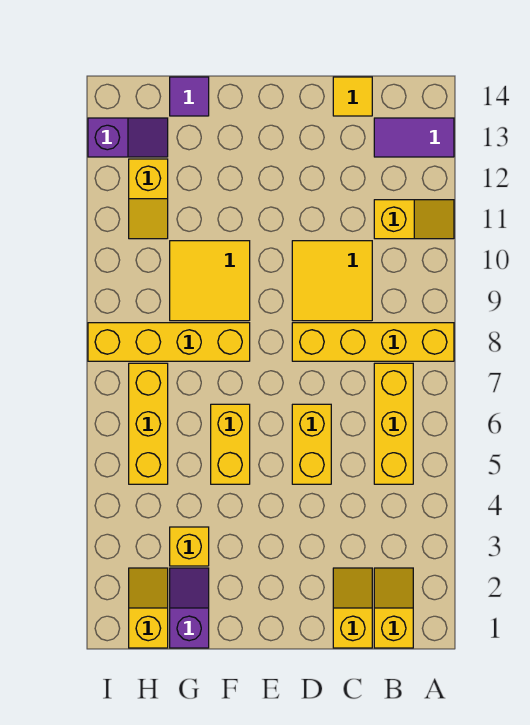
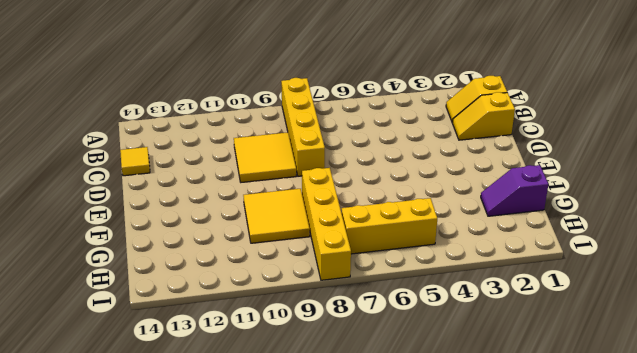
none -> yellow 1x2 slope [374,200,454,239]
none -> purple 1x2 tile [374,118,454,157]
none -> yellow 1x3 brick [374,363,413,484]

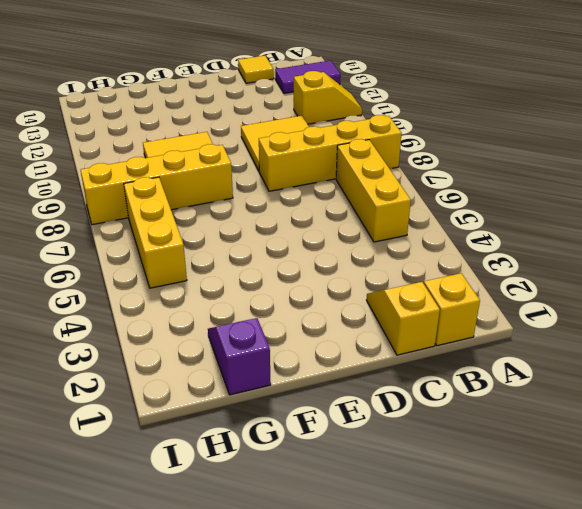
none -> yellow 1x2 brick [292,404,331,484]
none -> yellow 1x2 brick [211,404,250,484]
none -> yellow 1x1 brick [170,527,209,566]

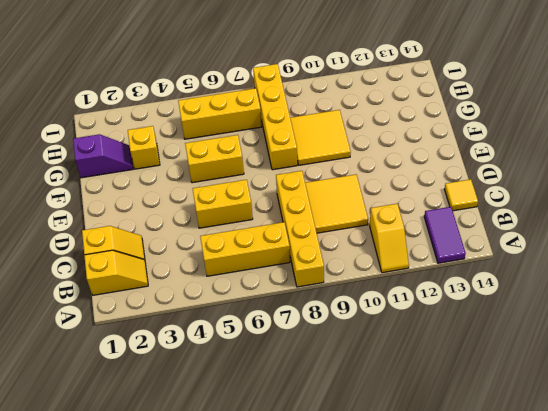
none -> purple 1x1 tile [170,77,209,116]
none -> yellow 1x2 slope [129,568,168,648]
none -> yellow 1x2 slope [129,159,168,239]

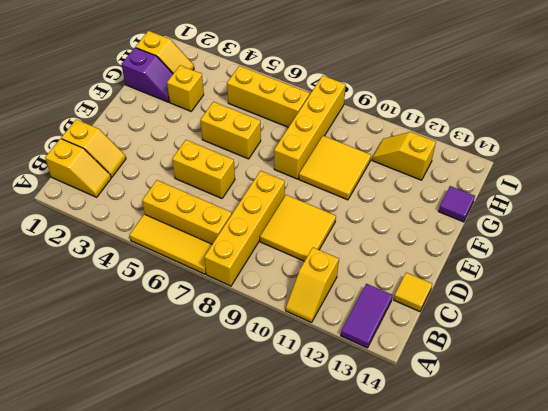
yellow 1x3 tile [130,214,212,274] -> none
none -> purple 1x2 slope [88,118,168,157]

